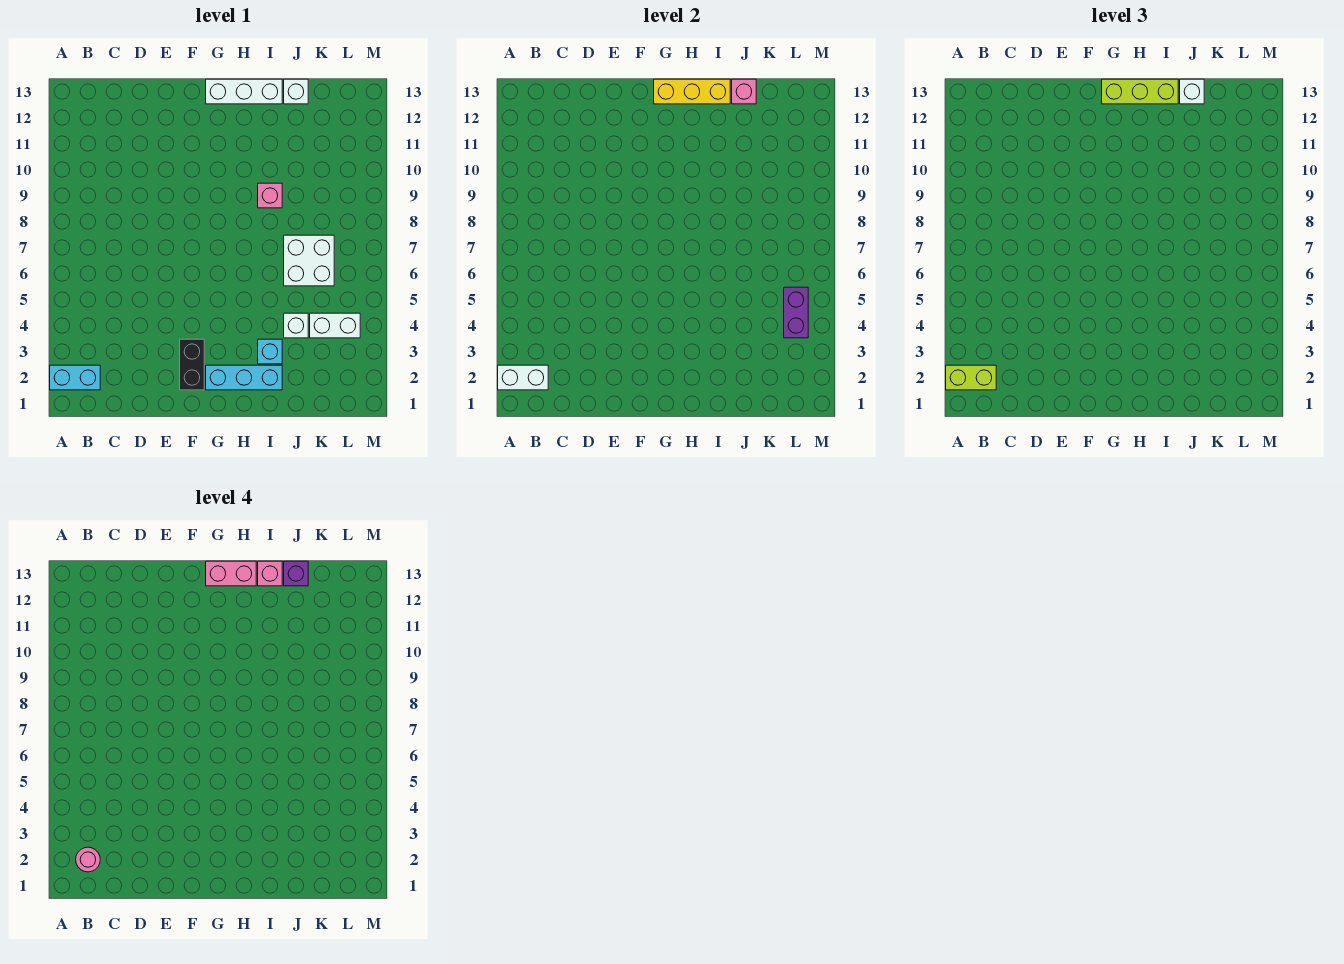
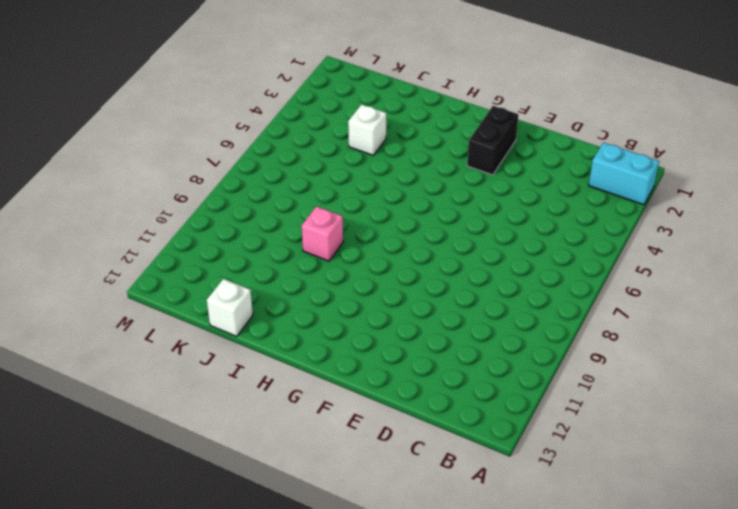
none -> cyan 1x3 brick [206,365,282,390]
none -> white 1x3 brick [206,79,282,104]
none -> cyan 1x1 brick [258,339,282,364]

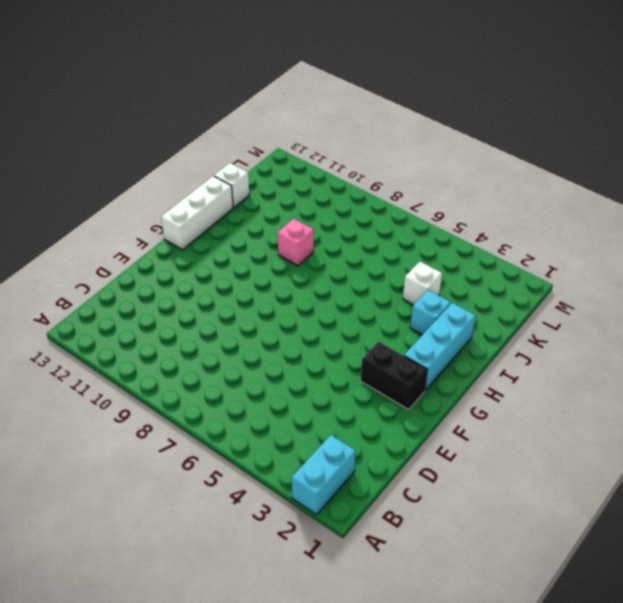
none -> white 2x2 brick [284,235,334,286]
none -> white 1x2 brick [310,313,360,338]
none -> white 1x2 brick [498,365,548,390]

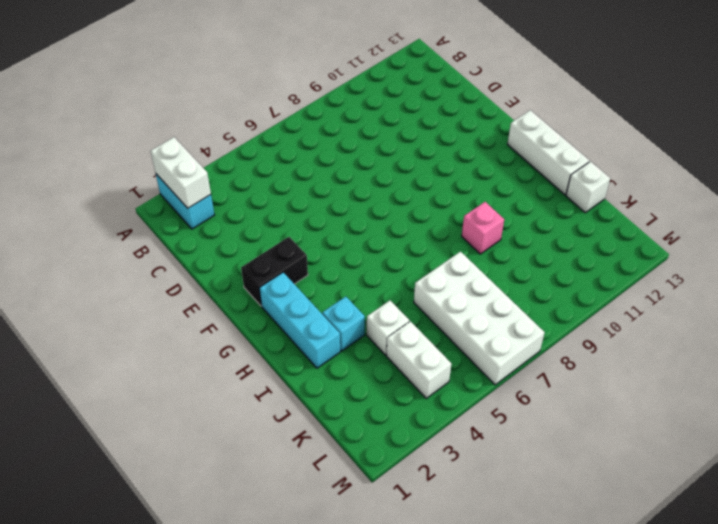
white 2x4 brick [414,252,545,385] -> white 2x2 brick [284,235,334,286]
none -> yellow 1x3 brick [654,79,730,104]
none -> pink 1x1 brick [732,79,756,104]
none -> purple 1x2 brick [784,287,808,338]

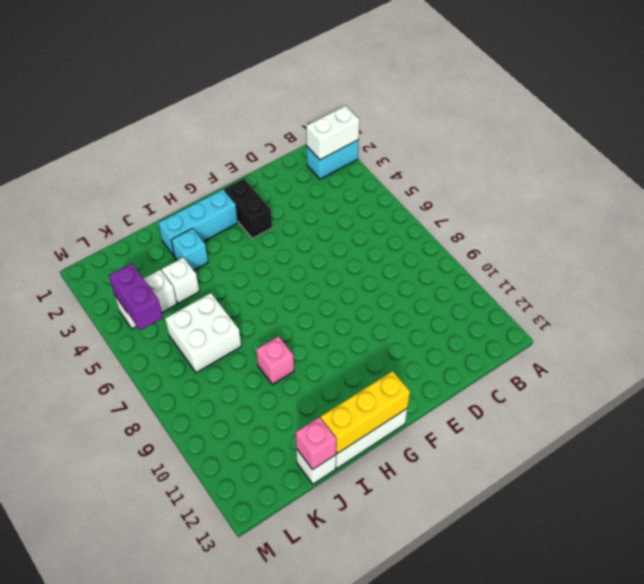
none -> lime 1x2 brick [946,365,996,390]
none -> lime 1x3 brick [1102,79,1178,104]
none -> white 1x1 brick [1180,79,1204,104]

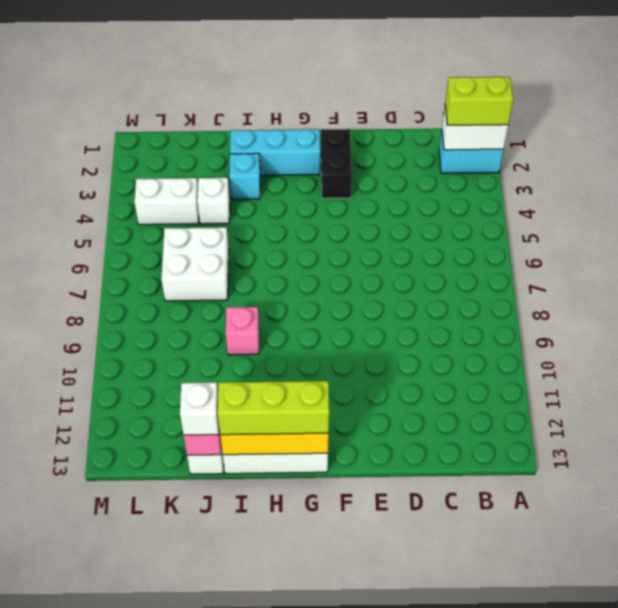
none -> purple 1x2 brick [784,287,808,338]
none -> pink 1x1 round brick [76,847,100,872]
none -> pink 1x2 brick [206,561,256,586]

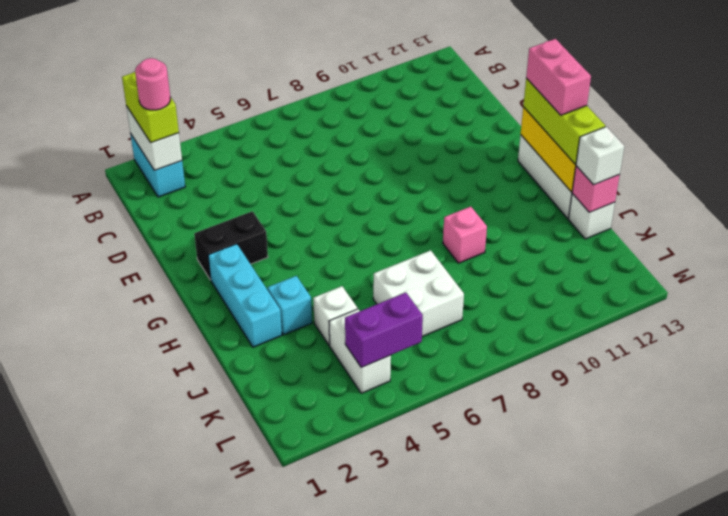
none -> pink 1x1 brick [258,561,282,586]
none -> purple 1x1 brick [284,561,308,586]

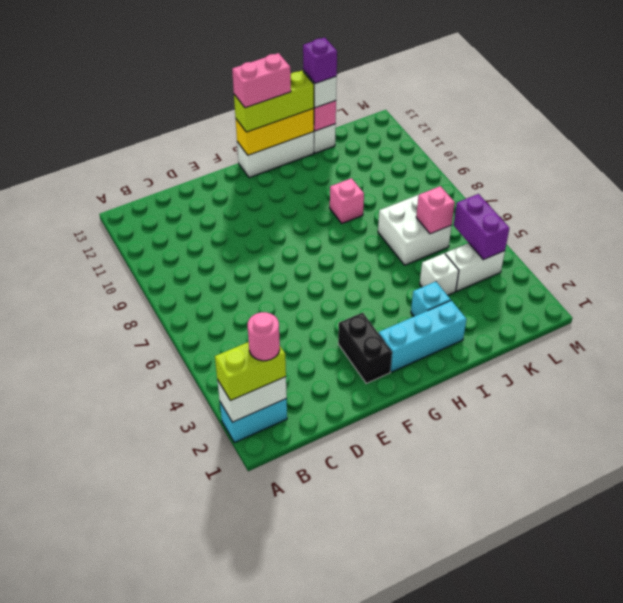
pink 1x1 brick [416,186,455,234] -> pink 1x1 brick moved to [258,561,282,586]

